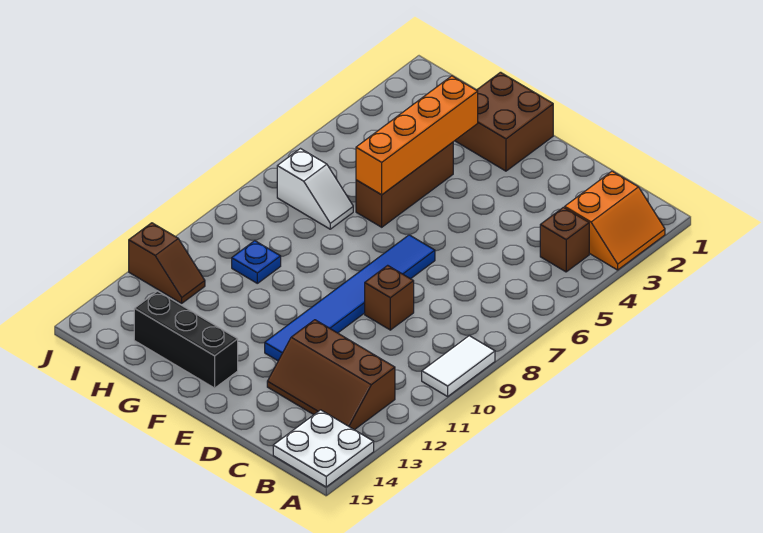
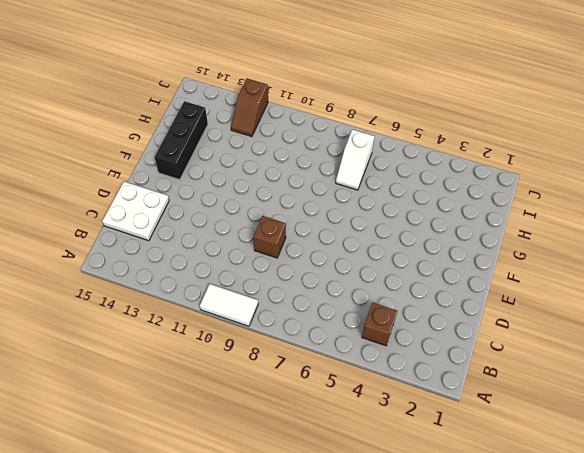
white 2x2 plate [102,182,169,241] -> white 2x2 plate moved to [273,410,374,487]
none -> orange 2x2 slope [565,171,665,270]
none -> brown 2x3 slope [267,320,395,430]
none -> blue 1x6 tile [265,235,435,361]

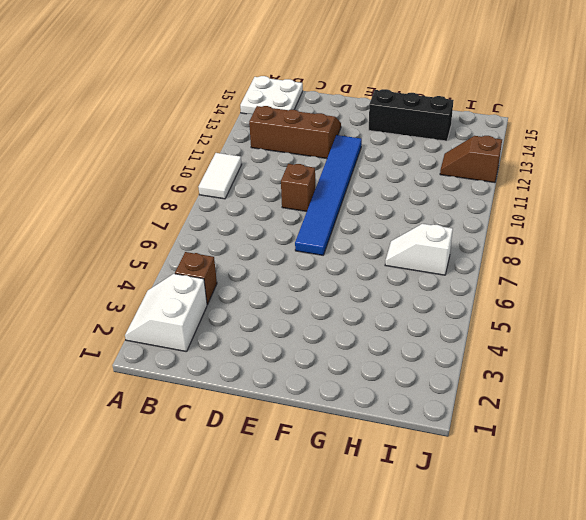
white 2x2 slope [125,274,207,352] -> orange 2x2 slope [565,171,665,270]
none -> brown 2x2 brick [455,72,553,171]
none -> brown 1x3 brick [356,142,453,227]
none -> blue 1x1 plate [232,241,281,283]

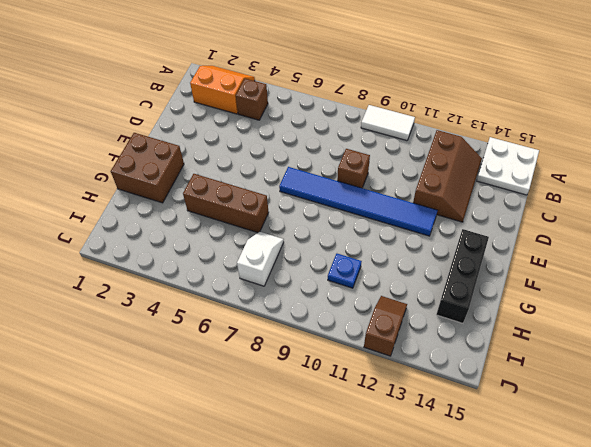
none -> orange 1x4 brick [356,76,478,195]

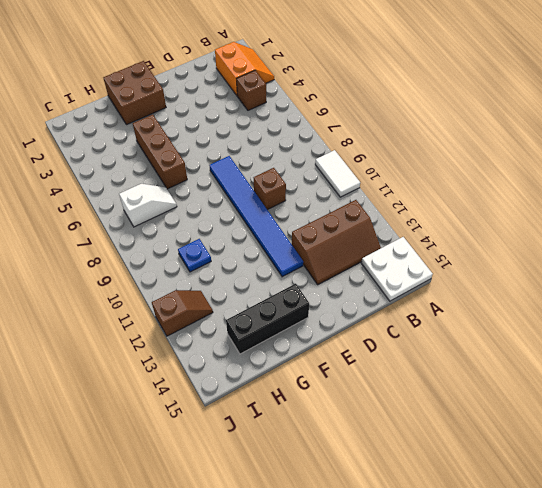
none -> orange 1x4 brick [356,76,478,195]

